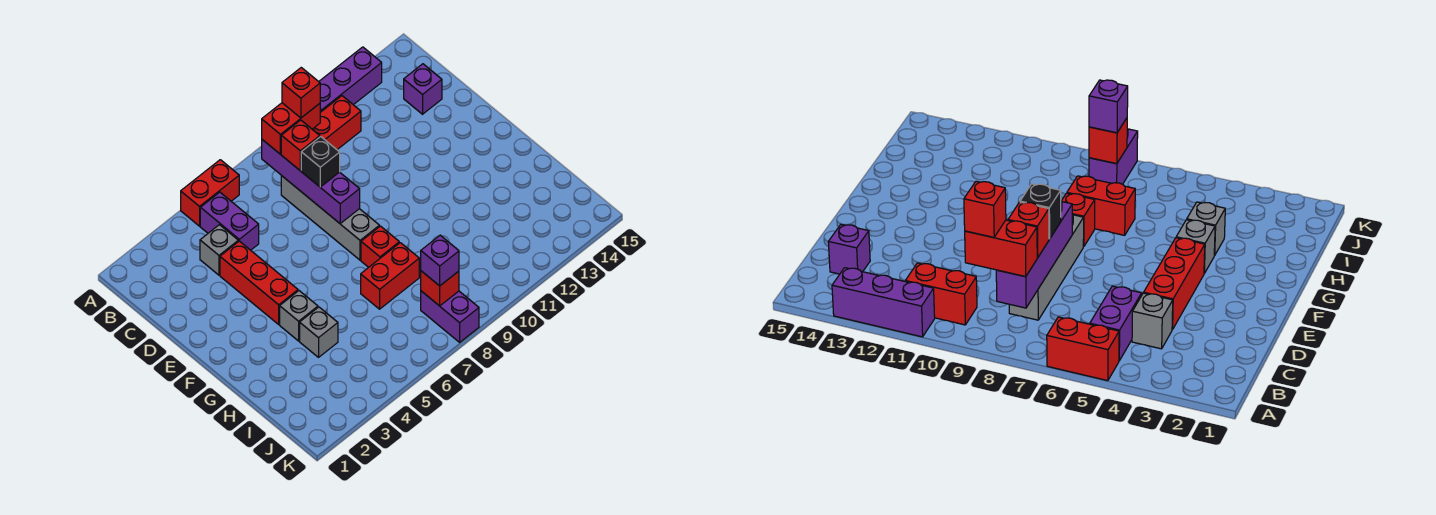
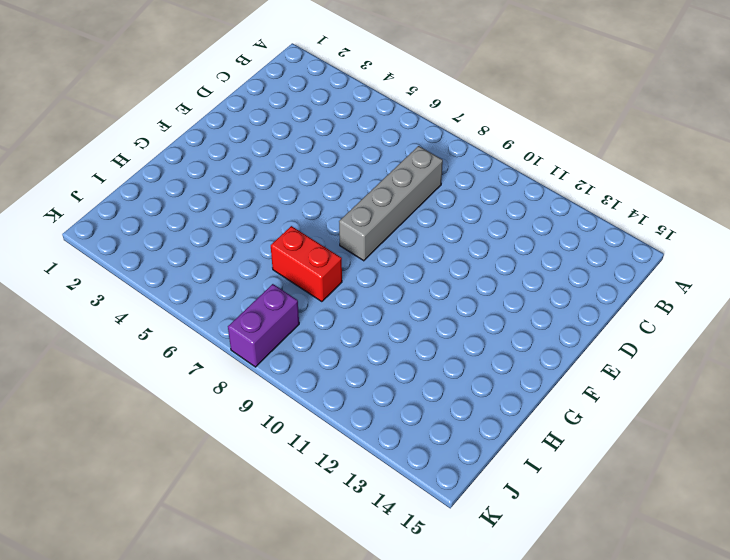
none -> red 1x2 brick [181,160,239,226]
none -> purple 1x3 brick [319,47,382,112]
none -> purple 1x2 brick [200,192,259,250]

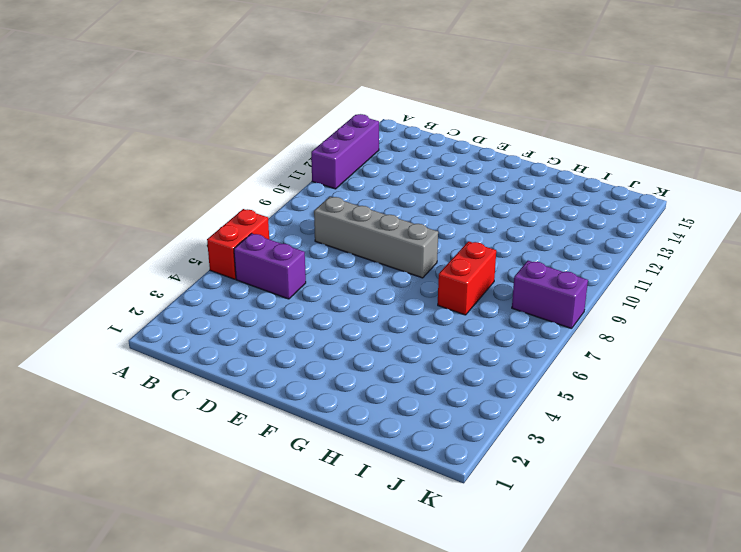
none -> red 1x2 brick [312,96,361,150]
none -> grey 1x1 brick [200,225,238,275]
none -> purple 1x1 brick [404,64,442,114]

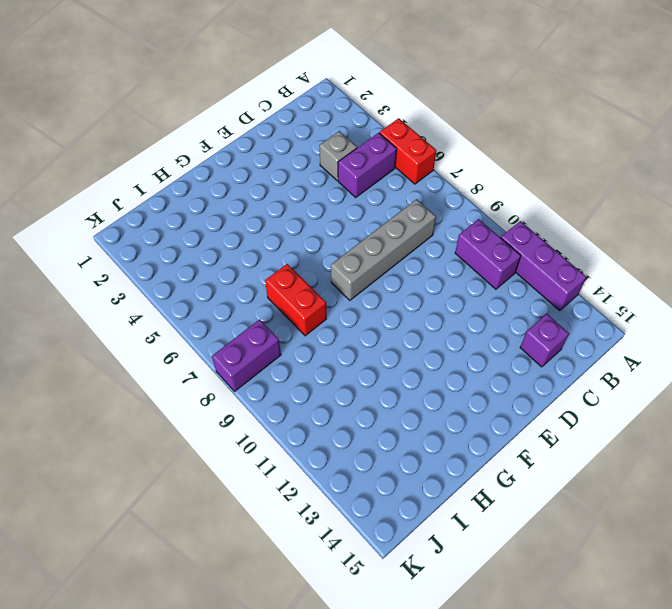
purple 1x2 brick [455,219,521,289] -> red 1x2 brick [312,96,361,150]
none -> red 1x3 brick [220,241,298,324]
none -> grey 1x1 brick [280,291,318,341]
none -> red 1x1 brick [361,226,399,267]

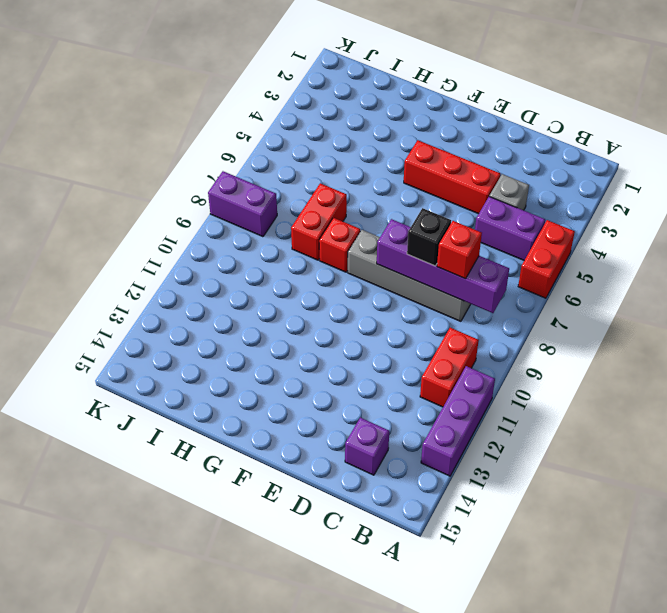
none -> grey 1x1 brick [280,291,318,341]
none -> grey 1x1 brick [300,307,338,357]
none -> red 1x1 brick [421,271,459,306]

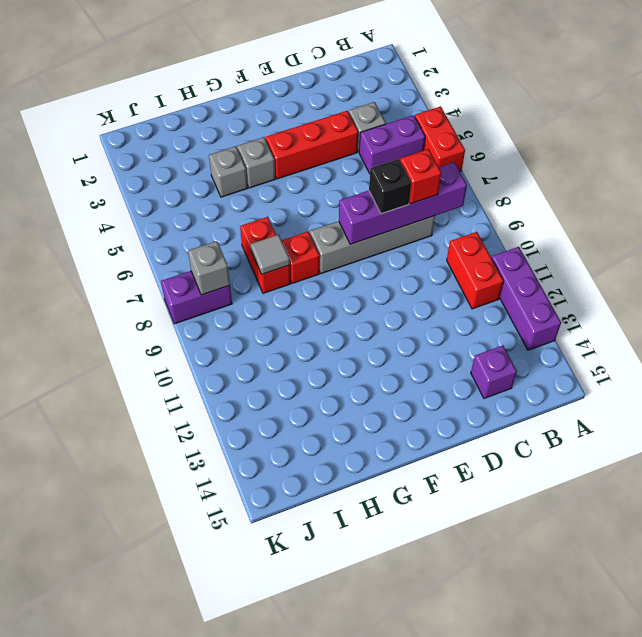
grey 1x1 tile [251,235,290,274] -> none
grey 1x1 brick [188,241,230,295] -> red 1x1 brick [421,271,459,306]
none -> red 1x2 brick [262,103,320,154]
none -> purple 1x1 brick [421,235,459,286]
none -> red 1x1 brick [282,68,320,118]

